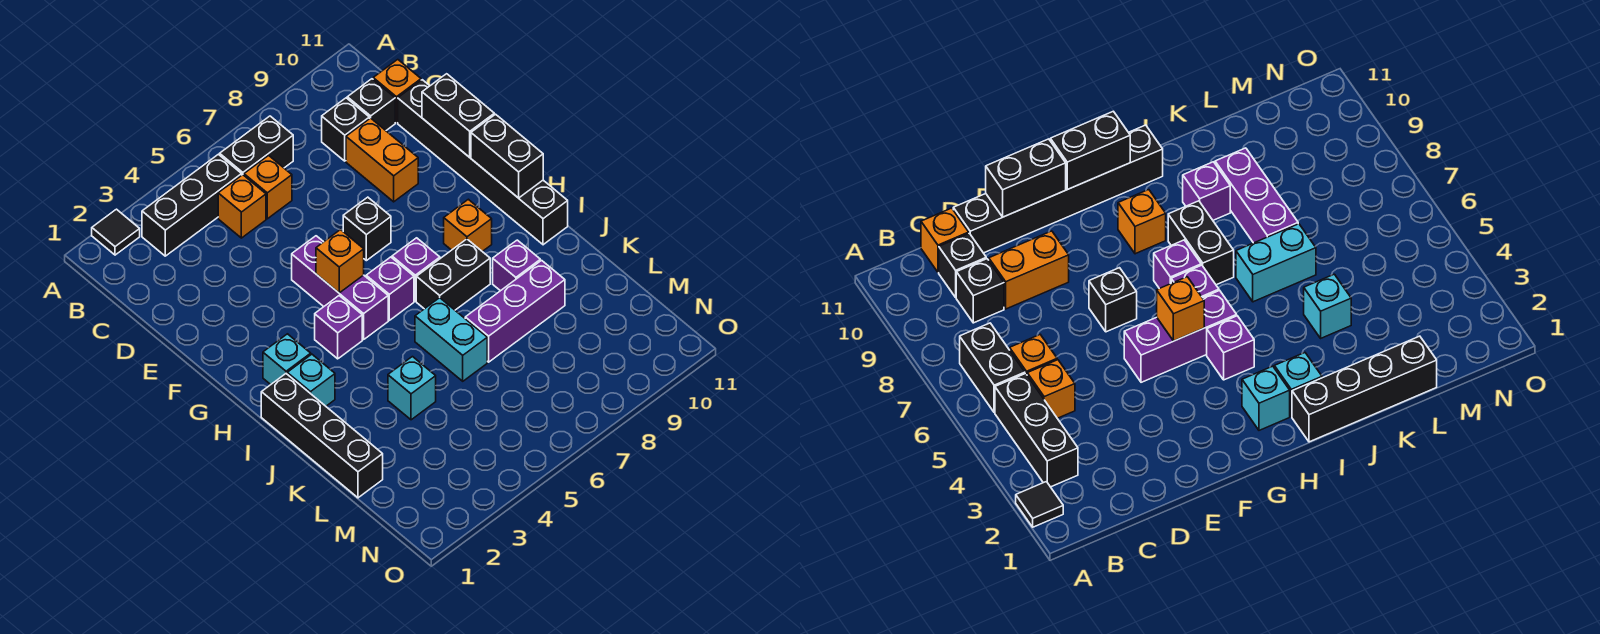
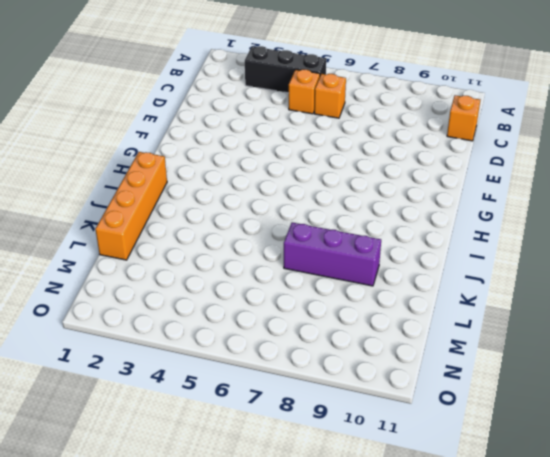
orange 1x4 brick [95,152,167,260] -> black 1x4 brick [261,374,383,498]
none -> black 1x1 tile [92,209,140,255]
none -> black 1x2 brick [220,116,293,175]
none -> black 1x1 brick [322,98,369,161]

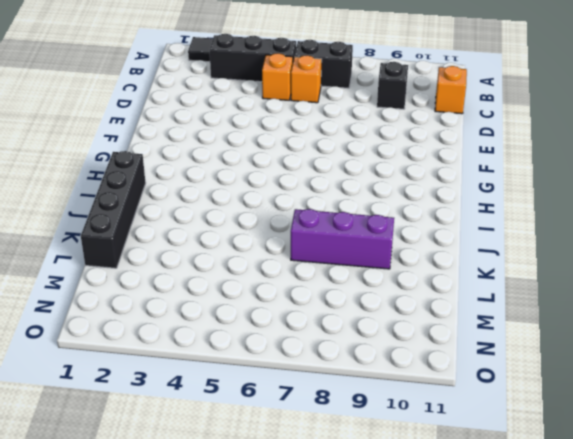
none -> black 1x1 brick [347,79,395,130]
none -> orange 1x2 brick [346,118,418,202]
none -> black 1x6 brick [398,80,568,245]

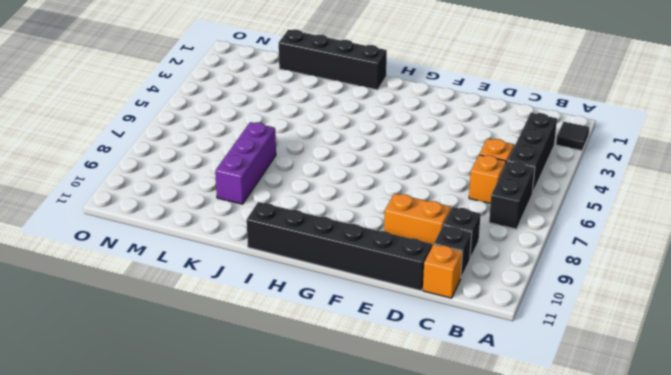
none -> purple 1x3 brick [292,236,388,339]
none -> black 1x1 brick [343,197,391,261]
none -> cyan 1x1 brick [263,334,311,385]

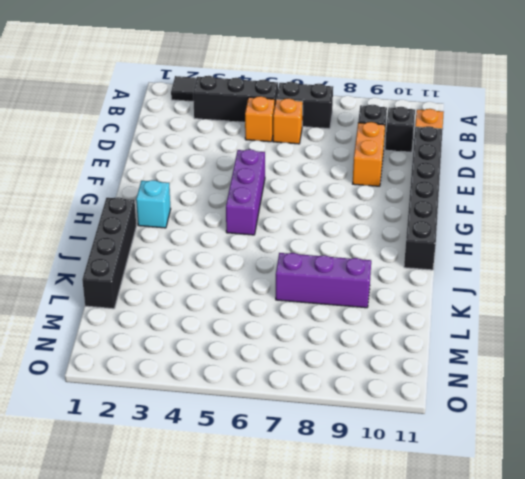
none -> black 1x1 brick [343,197,391,261]
none -> purple 1x1 brick [315,296,362,359]
none -> purple 1x1 brick [366,257,414,320]

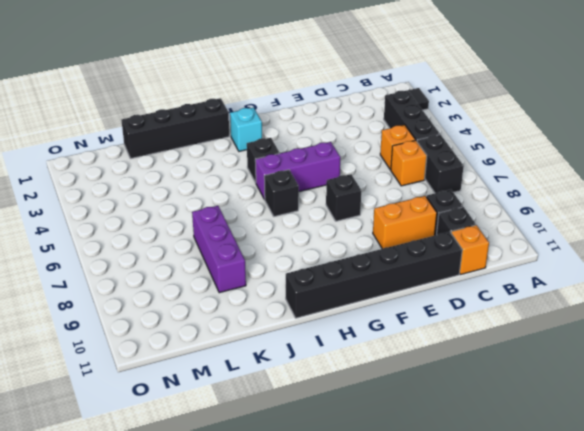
black 1x1 brick [247,138,280,183] -> purple 1x1 brick [315,296,362,359]
black 1x1 brick [264,170,299,217] -> purple 1x1 brick [366,257,414,320]
none -> purple 1x1 brick [392,238,440,301]
none -> orange 1x1 brick [444,199,492,251]
none -> cyan 1x1 brick [287,354,335,406]

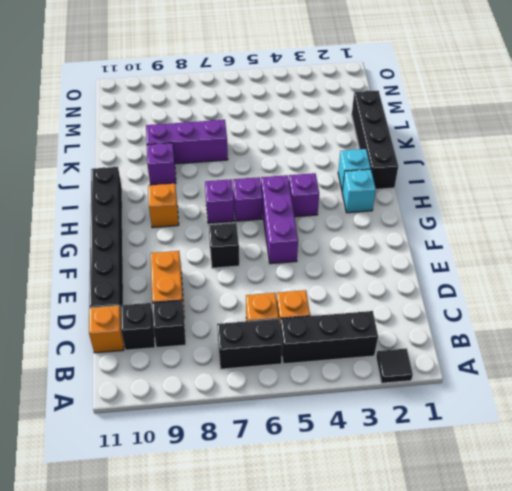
none -> black 1x2 brick [416,239,490,310]
none -> cyan 1x2 brick [415,298,487,381]
none -> cyan 1x1 brick [388,357,436,420]

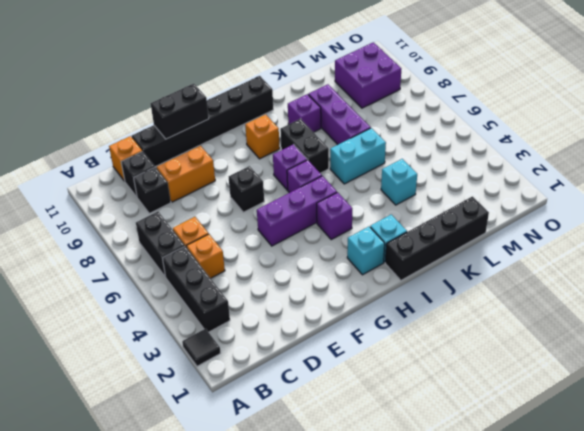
purple 2x2 brick [335,42,401,108] -> none
none -> orange 1x1 brick [316,230,364,293]
none -> black 1x2 brick [471,114,543,198]

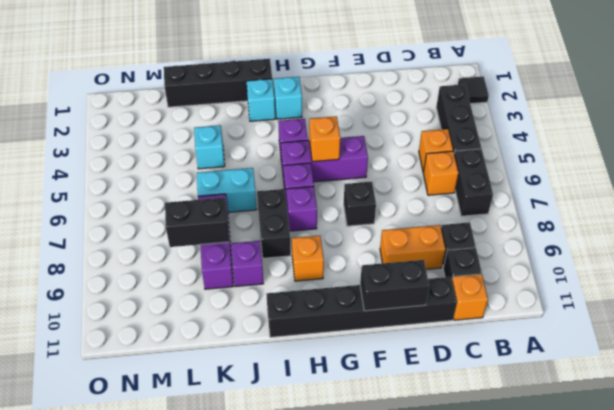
black 1x2 brick [165,198,229,247] -> black 1x2 brick moved to [471,114,543,198]

